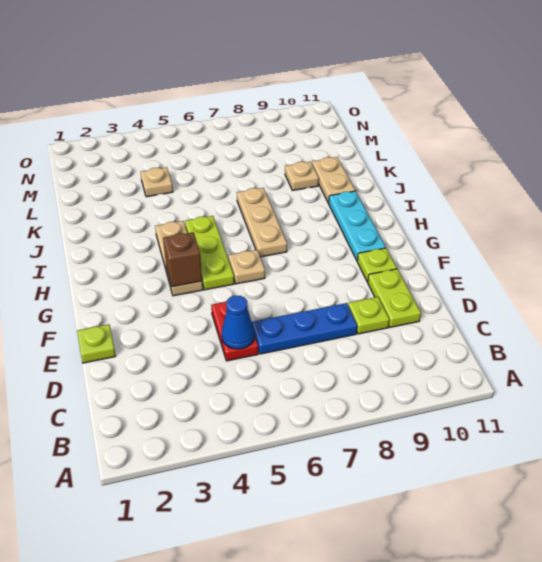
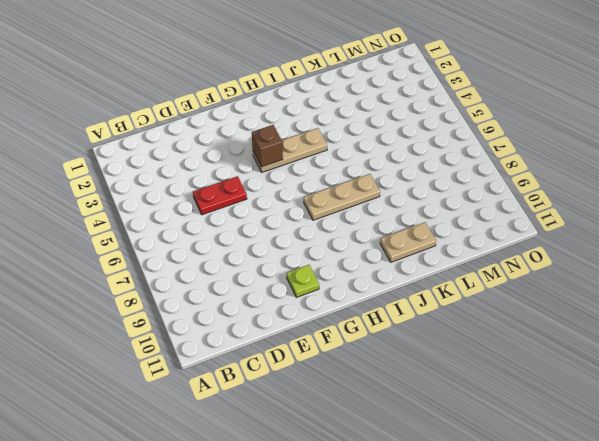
none -> blue 1x3 plate [252,303,357,354]
none -> lime 1x1 plate [348,297,389,334]
none -> lime 1x2 plate [368,269,421,327]

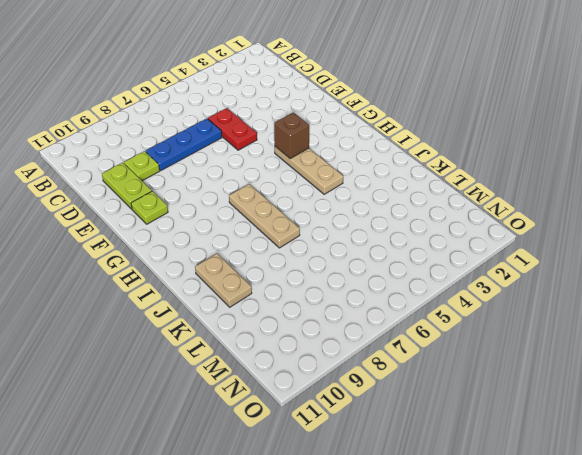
none -> lime 1x1 plate [77,324,116,363]
none -> lime 1x3 plate [185,216,234,290]
none -> tan 1x1 plate [228,250,265,284]

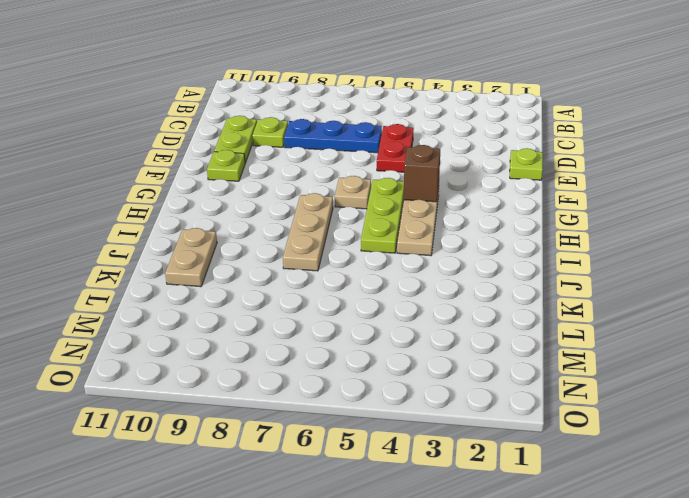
none -> cyan 1x3 plate [329,191,386,260]
none -> tan 1x1 plate [285,162,319,191]
none -> tan 1x1 plate [141,167,173,197]

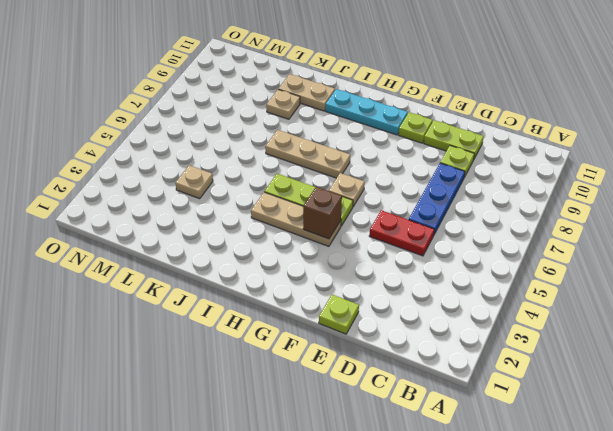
none -> blue 1x1 cone [222,296,255,349]

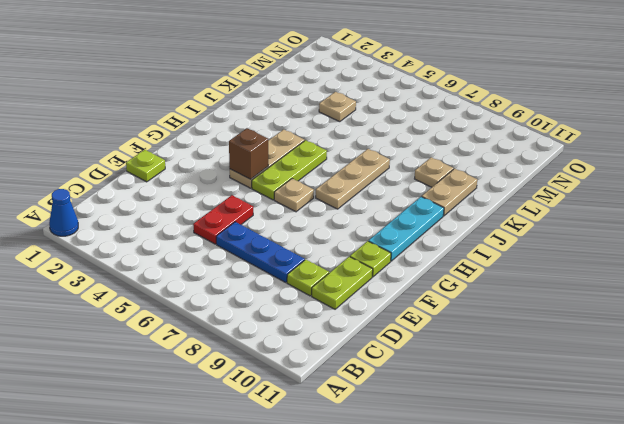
blue 1x1 cone [49,189,78,236] -> blue 1x1 cone moved to [222,296,255,349]

